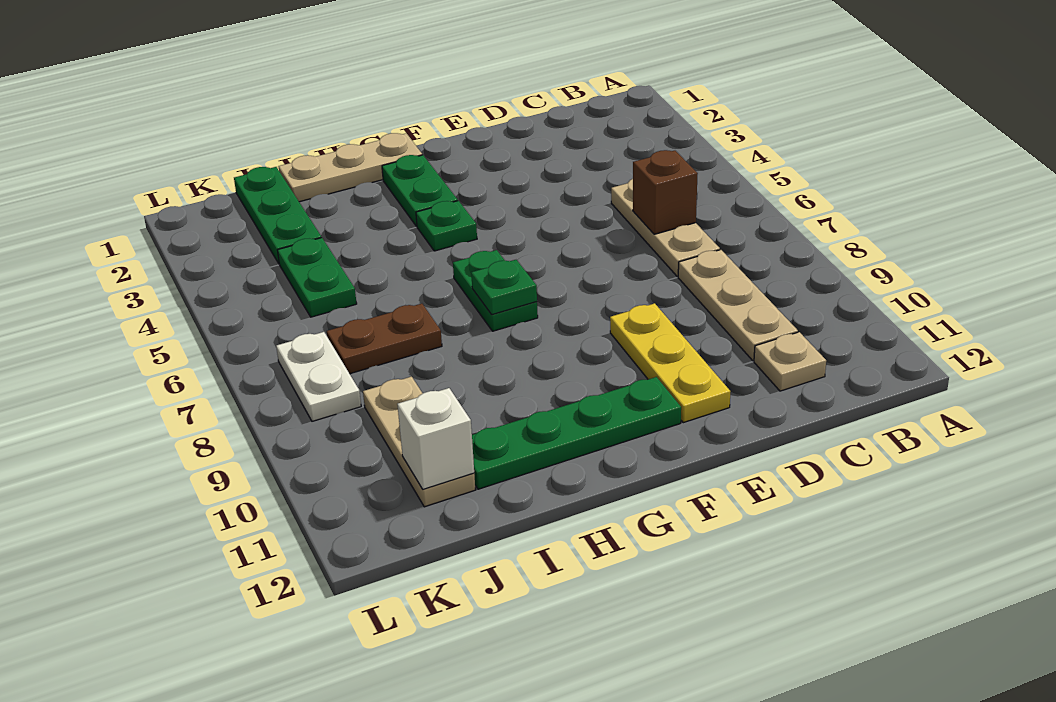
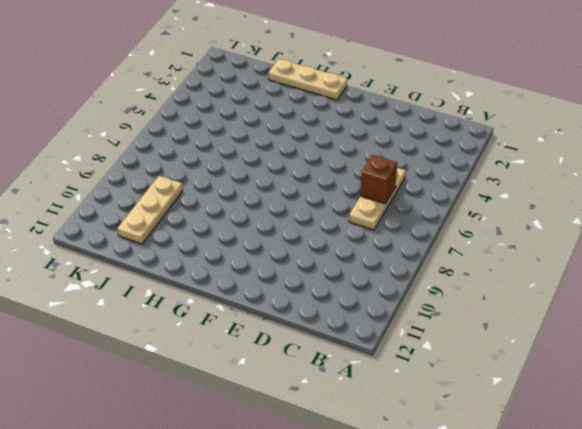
none -> tan 1x3 plate [678,250,798,361]
none -> tan 1x1 plate [754,332,826,391]
none -> yellow 1x3 plate [610,303,731,423]

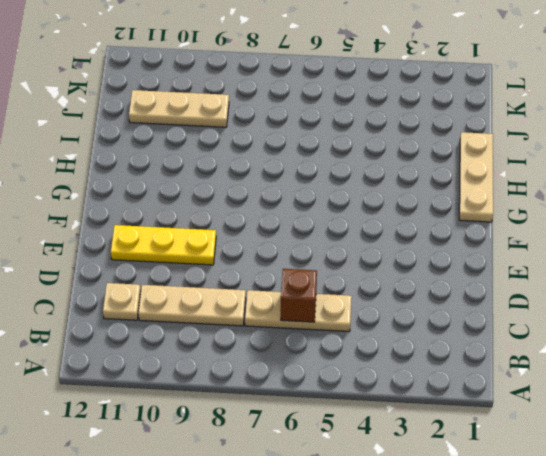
none -> green 1x4 plate [472,377,681,489]
none -> green 1x2 plate [382,155,458,226]
none -> green 1x1 plate [416,201,477,251]

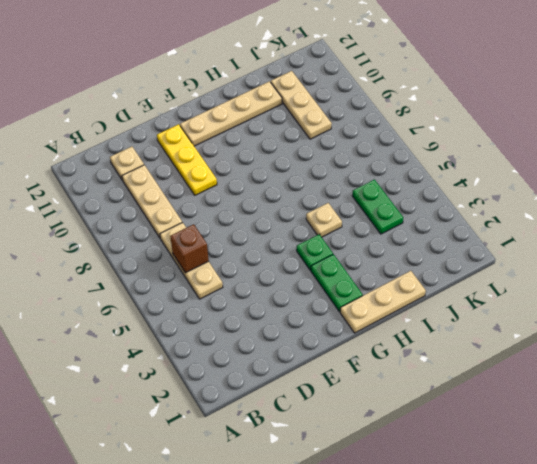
tan 1x4 plate [180,81,282,146] -> green 1x4 plate [472,377,681,489]
tan 1x1 plate [306,203,342,237] -> none
none -> green 1x2 plate [453,250,538,331]
none -> brown 1x2 plate [327,304,442,374]
none -> green 1x3 plate [234,167,321,263]

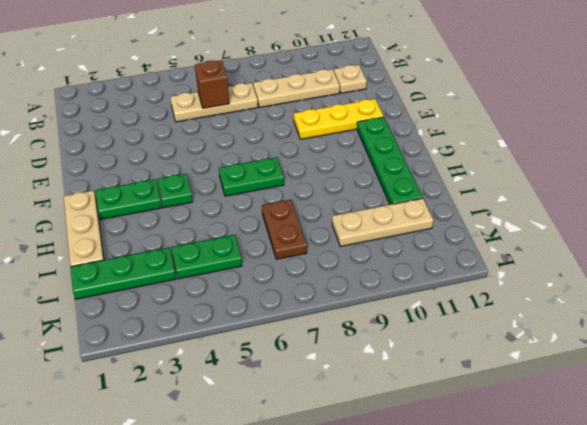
none -> white 1x2 plate [276,332,361,421]
none -> green 1x1 plate [471,260,537,315]
none -> white 1x1 brick [397,388,474,489]

